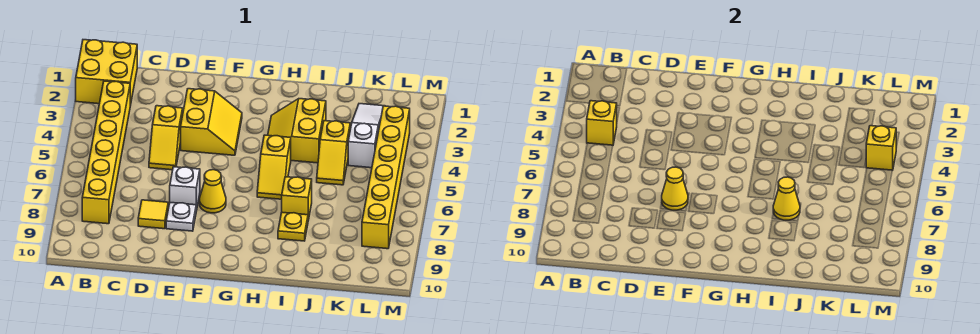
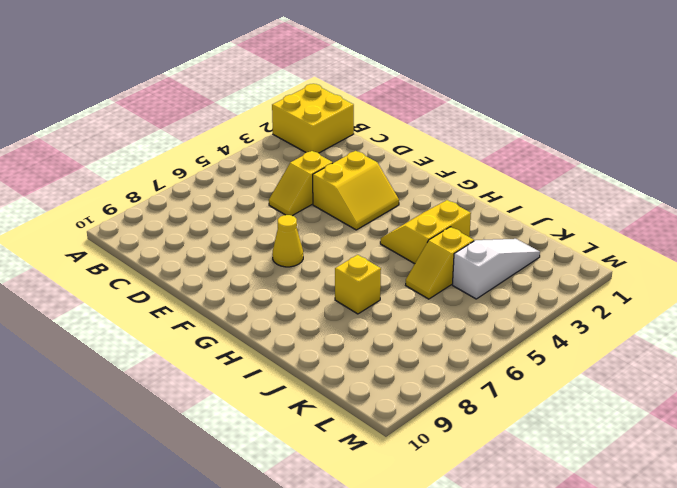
none -> yellow 1x6 brick [82,81,130,224]
none -> yellow 1x1 tile [138,200,168,229]
none -> white 1x1 brick [170,167,200,211]

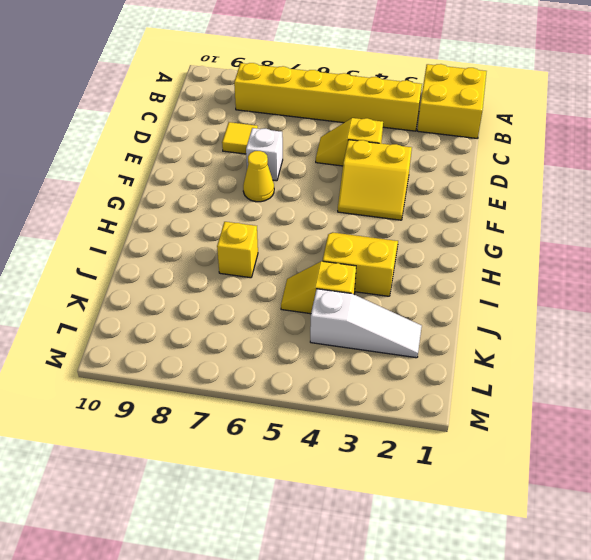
none -> white 1x1 plate [166,203,196,231]
none -> yellow 1x2 slope [257,135,291,199]
none -> yellow 1x1 plate [278,212,308,241]

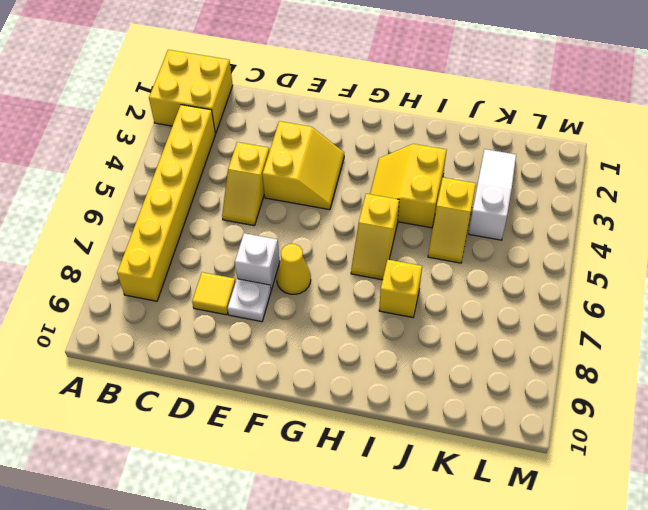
none -> yellow 1x1 plate [278,212,308,241]
none -> yellow 1x6 brick [362,106,410,249]
none -> yellow 1x1 brick [587,101,617,145]

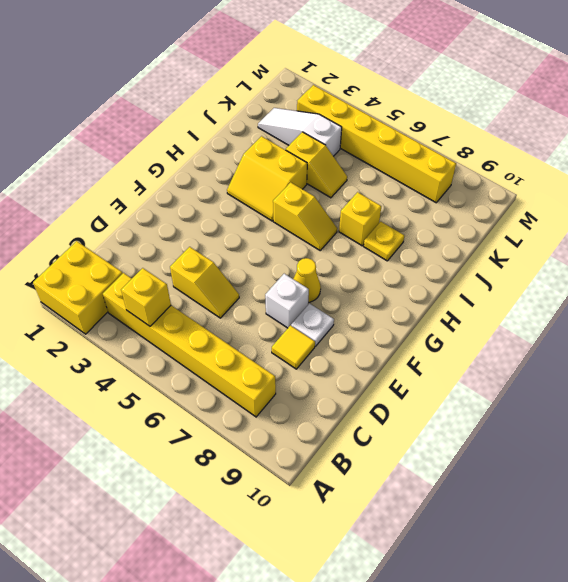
none -> yellow 2x2 slope [181,89,242,155]
none -> yellow 1x1 cone [662,167,688,210]
none -> yellow 1x1 cone [773,177,800,220]

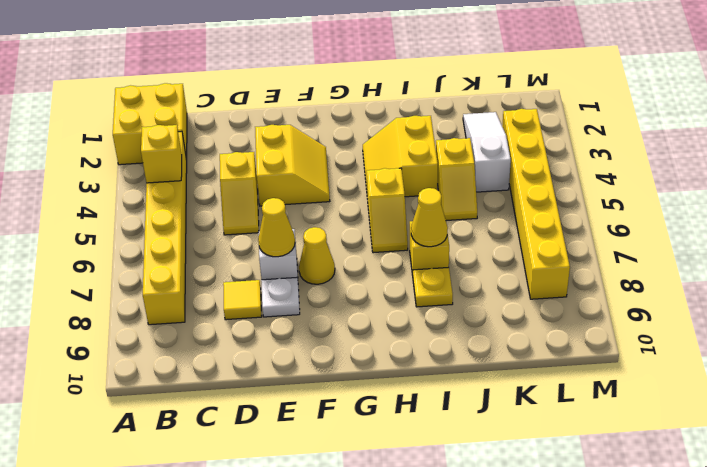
none -> yellow 1x1 brick [866,126,896,170]

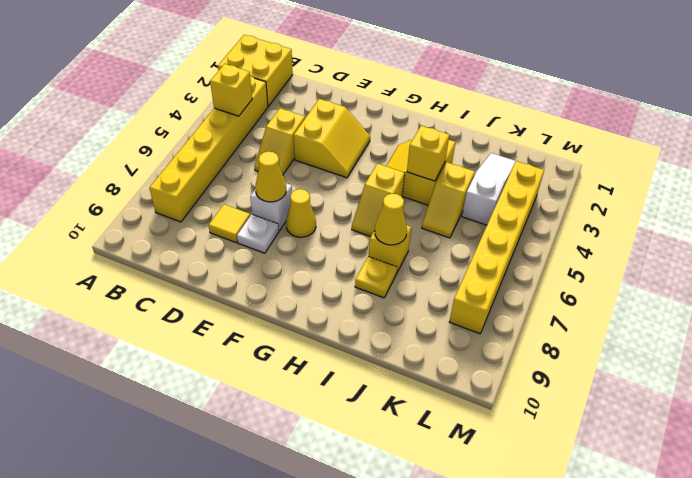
yellow 1x1 brick [407,126,449,181] -> yellow 1x1 brick moved to [866,126,896,170]

